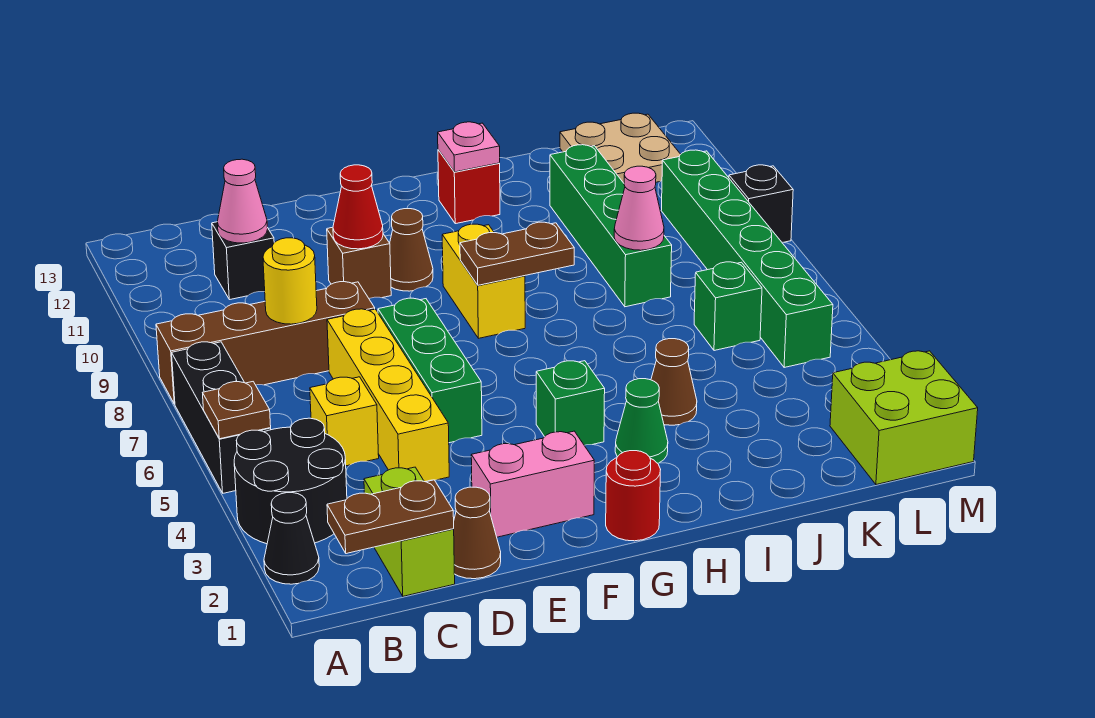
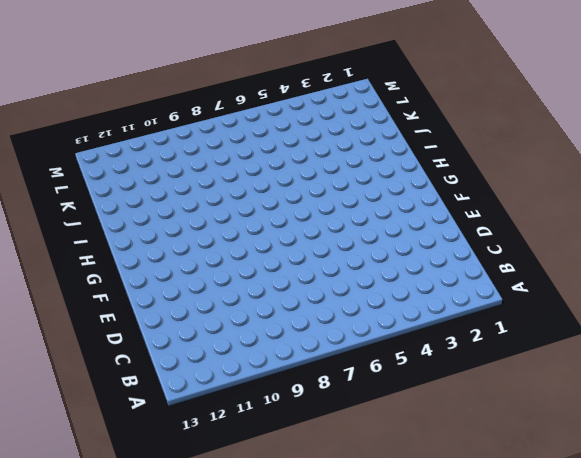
none -> black 1x1 cone [264,493,319,584]
none -> black 2x2 round brick [234,418,347,544]
none -> black 1x3 brick [172,342,271,493]
none -> brown 1x4 brick [156,282,375,404]

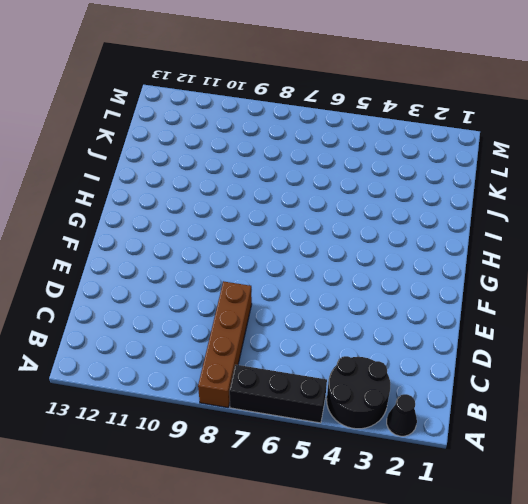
none -> lime 1x2 brick [364,467,455,596]
none -> yellow 1x1 brick [310,377,379,466]
none -> black 1x1 brick [212,222,274,300]
none -> brown 1x1 cone [454,487,501,579]

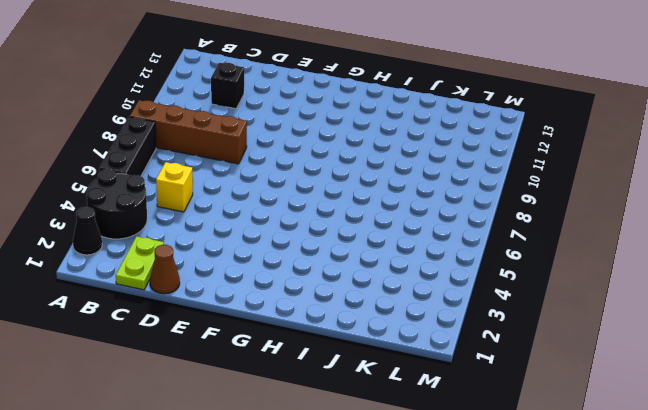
lime 1x2 plate [116,236,164,290] -> lime 1x2 brick [364,467,455,596]
none -> yellow 1x4 brick [327,309,449,482]
none -> pink 1x2 brick [471,431,594,537]
none -> green 1x3 brick [378,298,482,443]
none -> brown 1x1 brick [327,227,391,298]

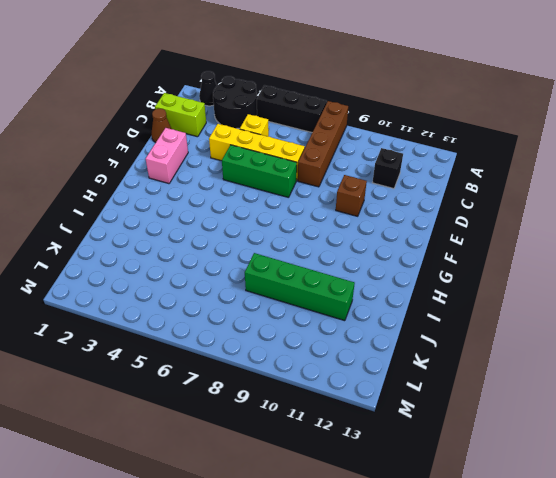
none -> brown 1x1 cone [390,209,433,291]
none -> red 1x1 round brick [606,451,661,541]
none -> green 1x1 brick [536,361,605,445]
none -> yellow 1x2 brick [442,224,525,338]

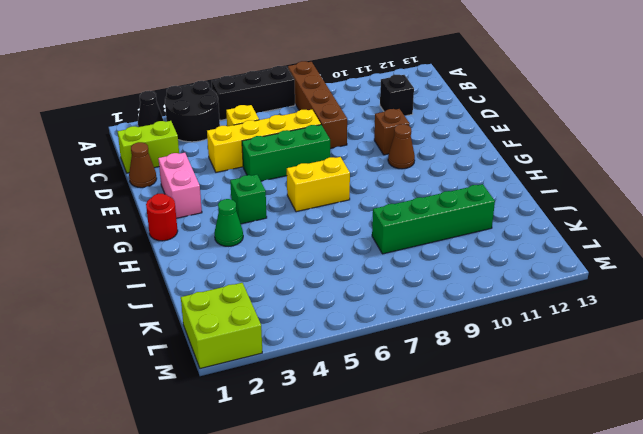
yellow 1x2 brick [287,157,350,212] -> yellow 1x2 brick moved to [442,224,525,338]
none -> red 1x1 brick [438,150,500,224]
none -> brown 1x1 cone [651,339,697,425]
none -> green 1x1 brick [694,262,762,351]
none -> tan 2x2 plate [560,113,681,183]

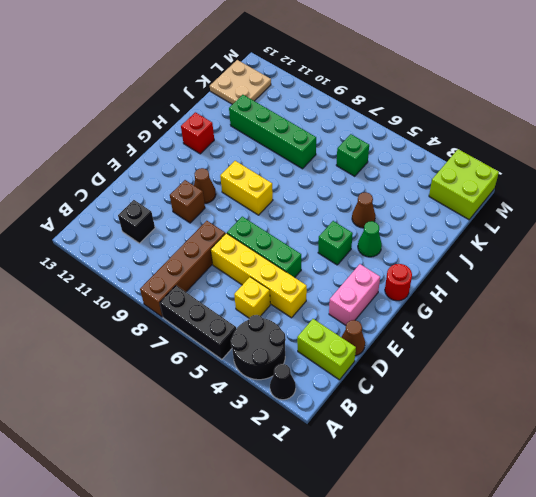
none -> green 1x6 brick [661,150,833,368]
none -> black 1x1 brick [729,165,793,242]
none -> brown 1x1 plate [203,382,271,439]
none -> brown 1x2 plate [327,480,454,554]

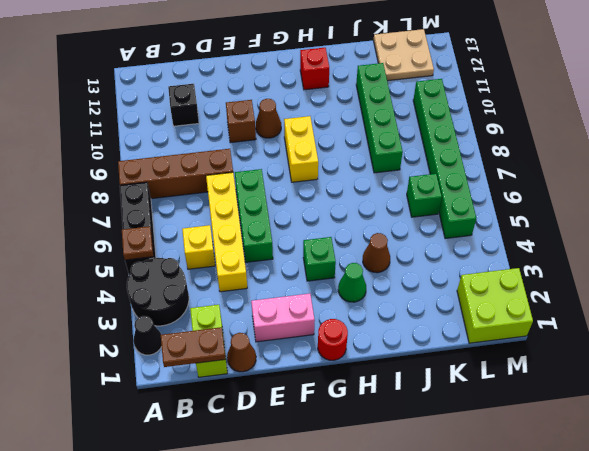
none -> black 1x1 brick [729,165,793,242]
none -> yellow 1x1 round brick [263,238,317,324]
none -> pink 1x1 cone [217,159,268,243]
none -> red 1x1 cone [333,165,383,249]

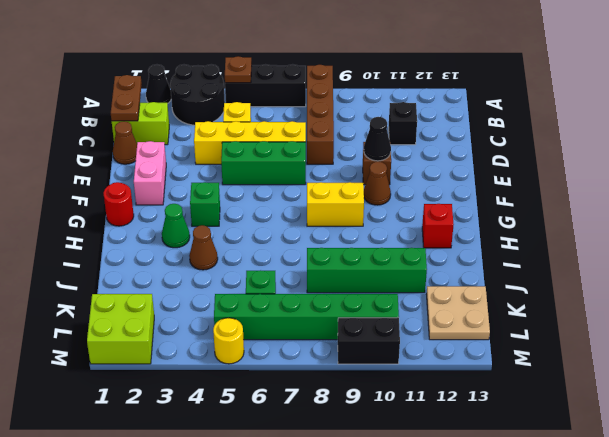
black 1x1 cone [364,117,391,161] -> red 1x1 cone [333,165,383,249]
yellow 1x1 round brick [213,318,244,364] -> yellow 1x1 round brick moved to [263,238,317,324]
black 1x2 brick [338,318,400,364] -> black 1x1 brick [729,165,793,242]
none -> pink 1x1 cone [217,159,268,243]
none -> brown 1x2 plate [460,222,574,285]
none -> pink 1x1 plate [438,122,500,172]
none -> pink 1x1 cone [614,166,664,250]

